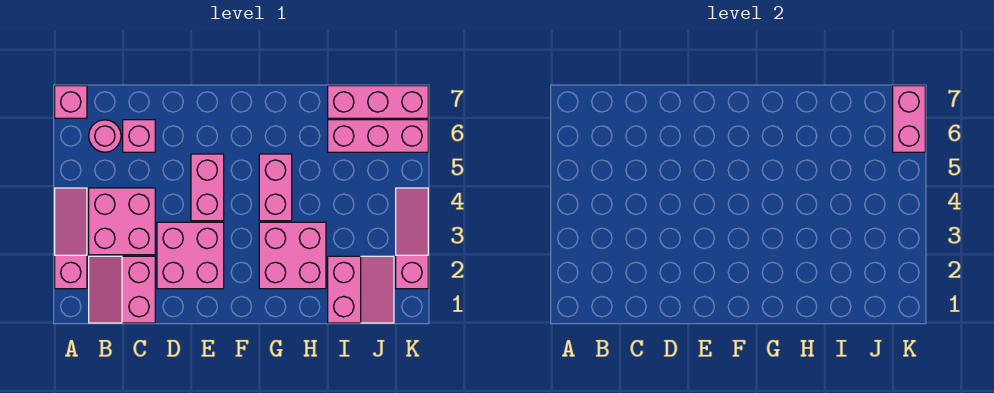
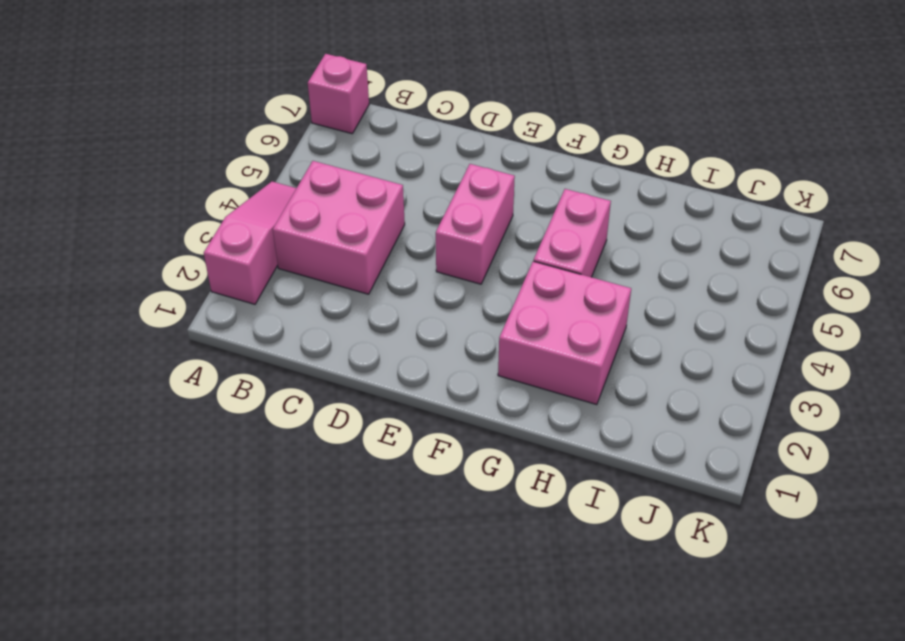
none -> pink 2x2 slope [89,256,155,323]
none -> pink 1x1 round brick [89,120,121,152]
none -> pink 1x1 brick [123,120,155,152]

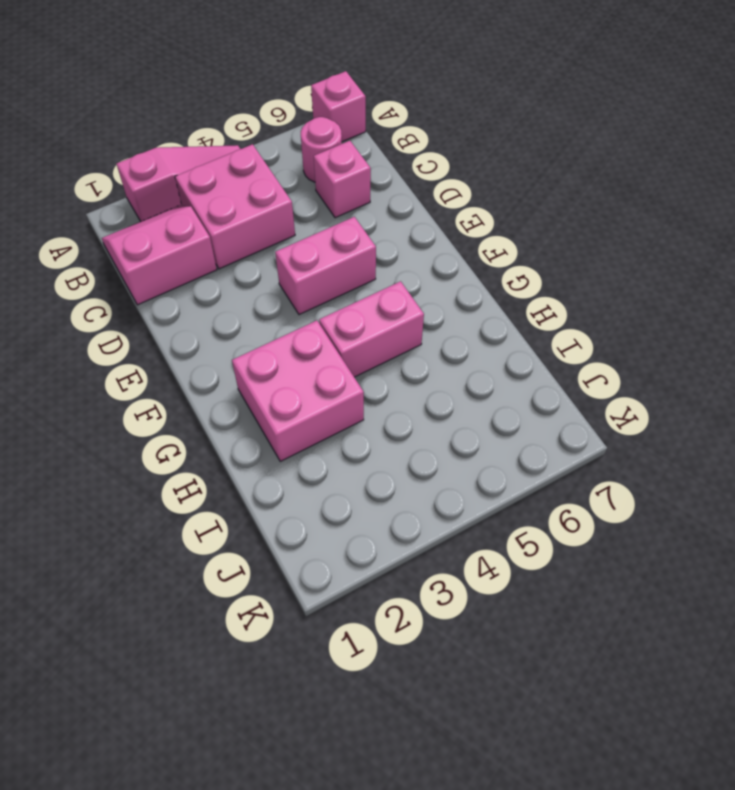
none -> pink 2x2 brick [157,222,224,289]
none -> pink 2x2 slope [328,256,394,323]
none -> pink 1x3 brick [328,120,428,152]

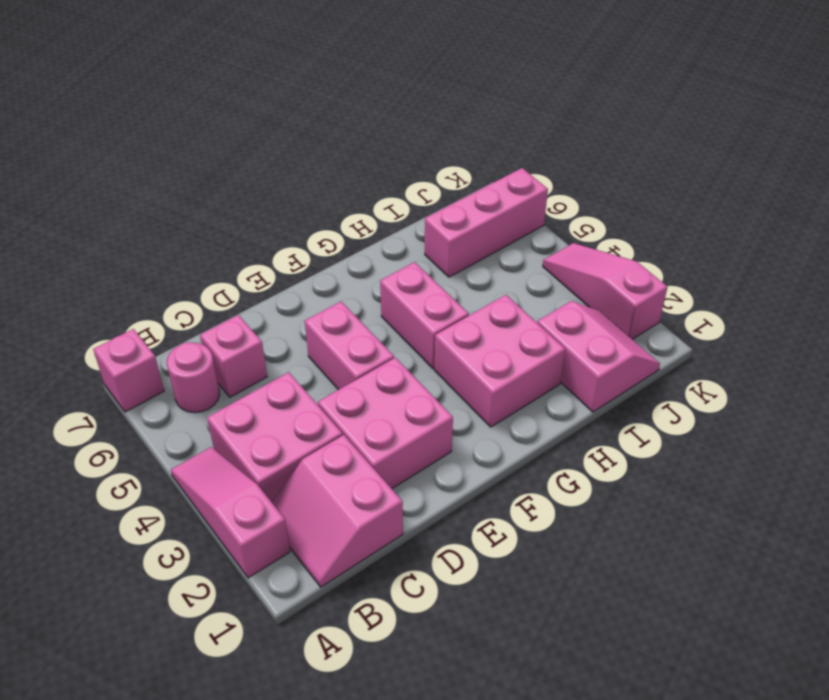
none -> pink 1x3 brick [328,86,428,118]
none -> pink 1x2 brick [893,86,925,152]

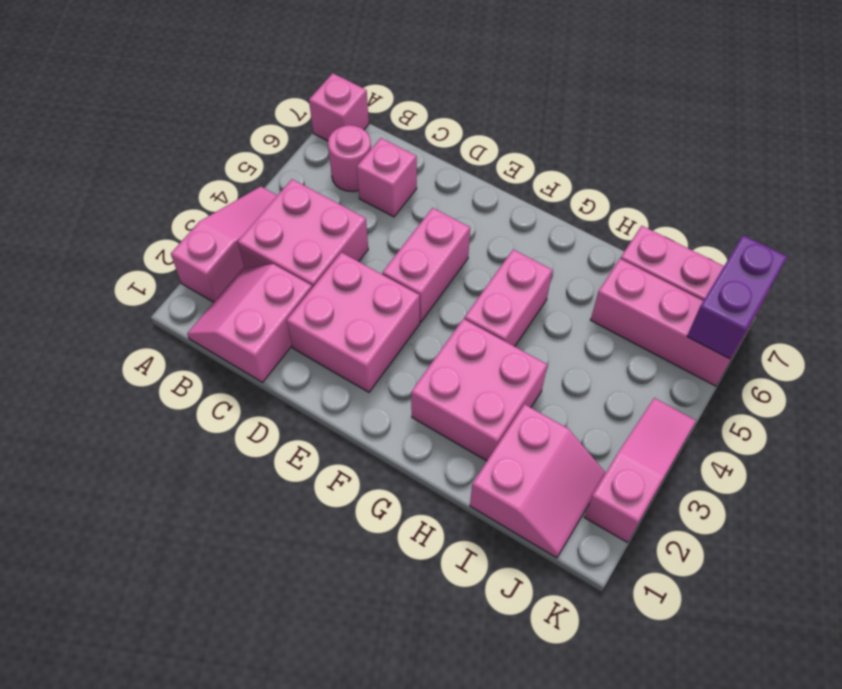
purple 1x2 brick [687,235,787,359] -> pink 1x2 brick [893,86,925,152]

